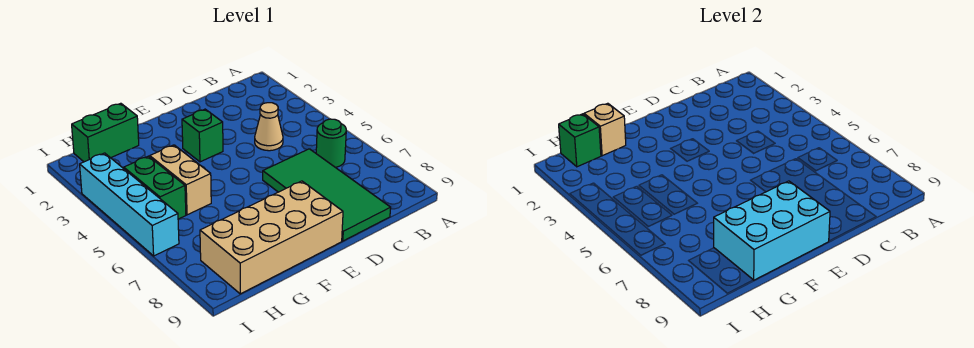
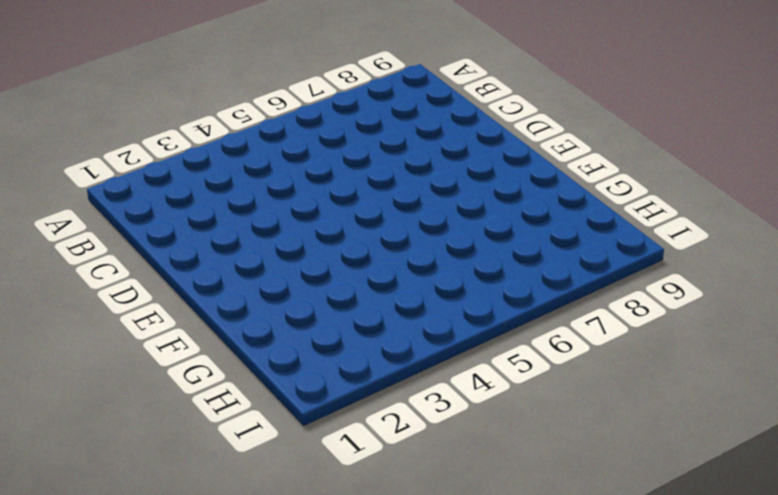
none -> green 1x1 round brick [316,119,346,167]
none -> tan 1x1 cone [255,103,283,151]
none -> green 2x4 tile [263,149,391,241]

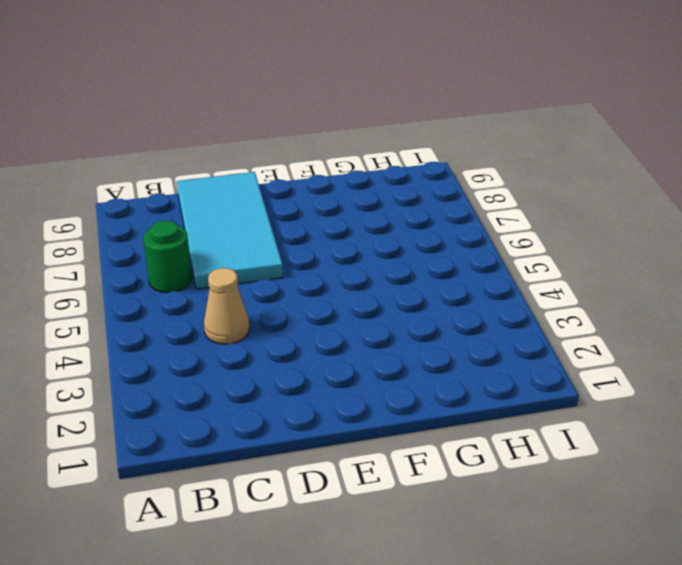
cyan 2x4 tile [177,172,283,289] -> green 2x4 tile [263,149,391,241]
none -> green 1x1 brick [182,109,223,162]
none -> tan 2x4 brick [200,181,343,294]
none -> green 1x2 brick [72,103,139,162]

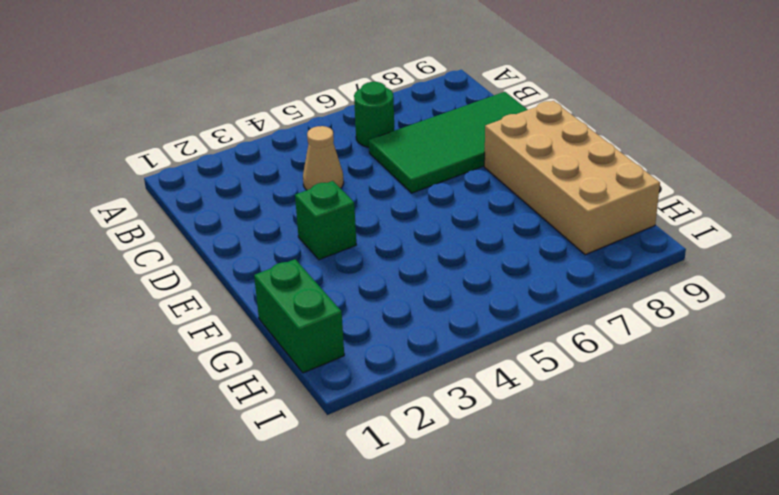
none -> tan 1x2 brick [150,145,211,215]
none -> green 1x2 brick [124,156,186,219]
none -> cyan 1x4 brick [80,153,179,256]

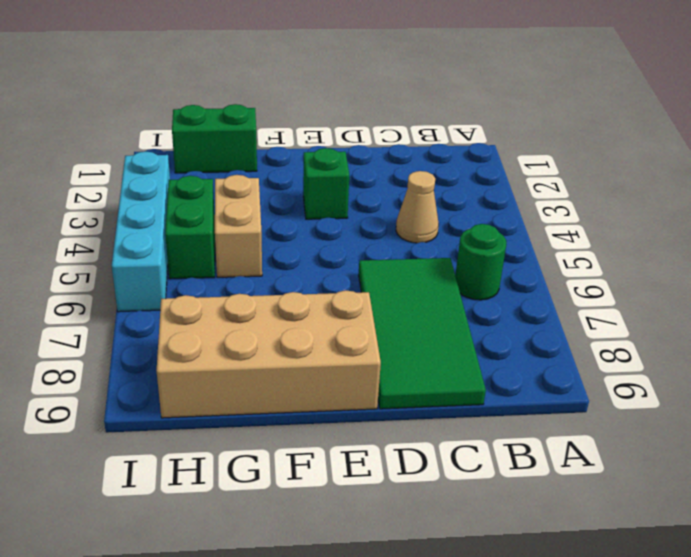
none -> cyan 2x3 brick [714,181,830,280]
none -> tan 1x1 brick [584,103,626,156]
none -> green 1x1 brick [559,114,601,167]

